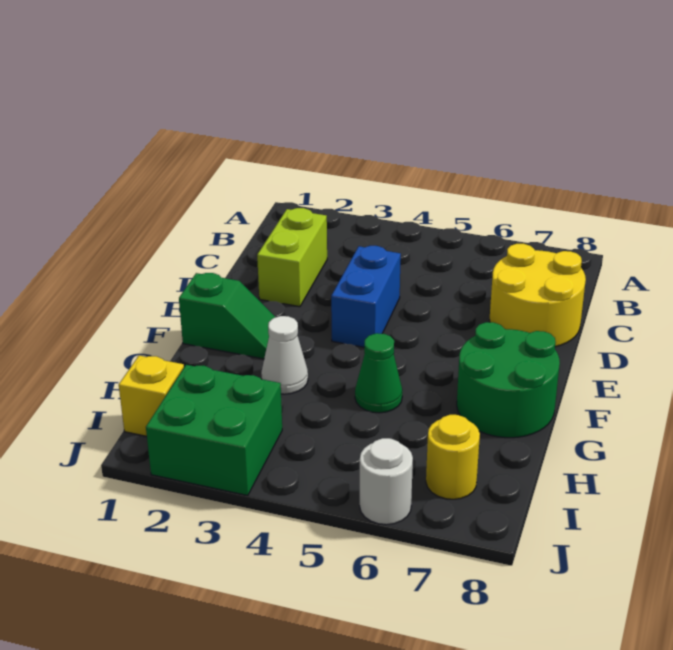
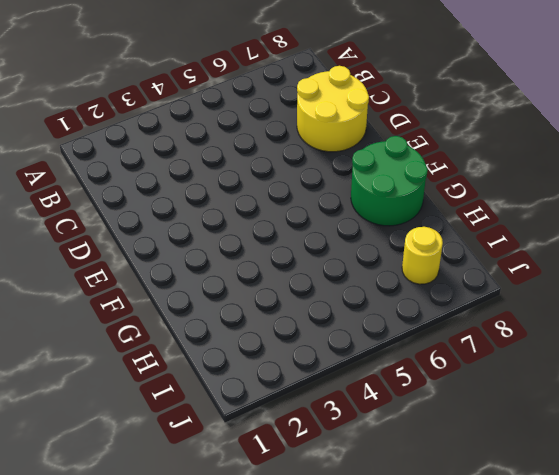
none -> lime 1x2 brick [257,208,327,307]
none -> blue 1x2 brick [331,246,401,347]

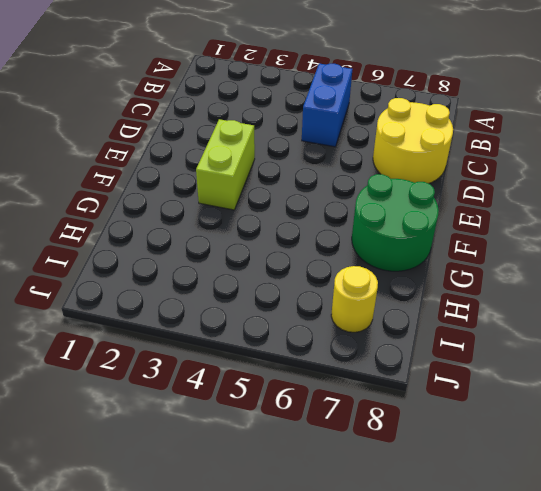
blue 1x2 brick [302,64,352,147] -> blue 1x2 brick moved to [331,246,401,347]
lime 1x2 brick [196,119,255,210] -> lime 1x2 brick moved to [257,208,327,307]
none -> green 1x2 slope [179,273,276,359]
none -> white 1x1 cone [261,316,308,394]

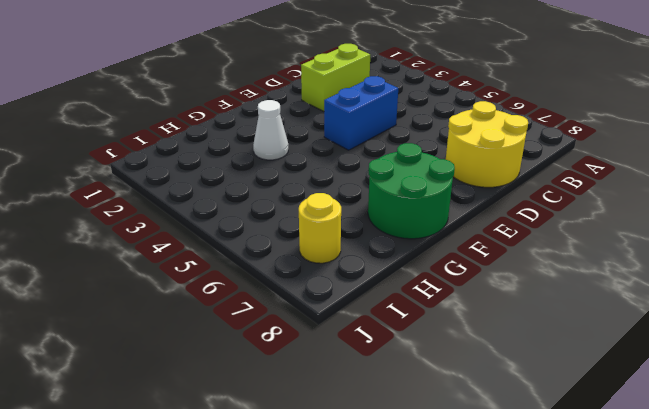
none -> green 1x2 slope [179,273,276,359]
none -> green 1x1 cone [355,333,402,413]

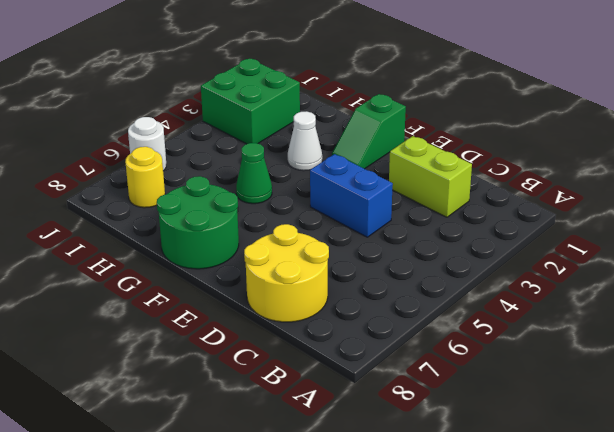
none -> yellow 1x1 brick [119,356,184,436]

